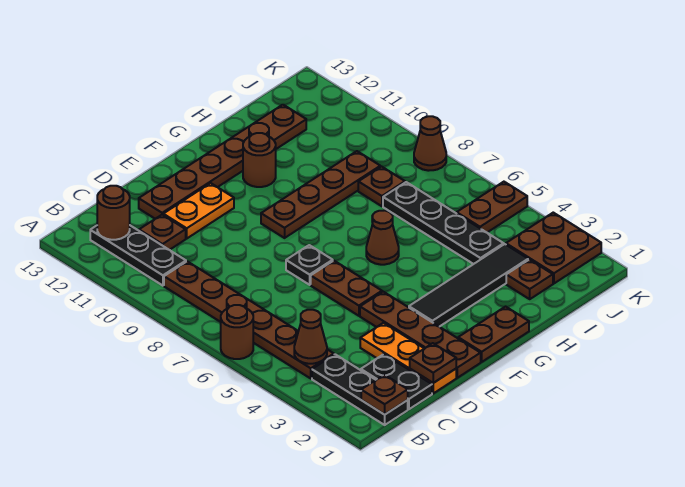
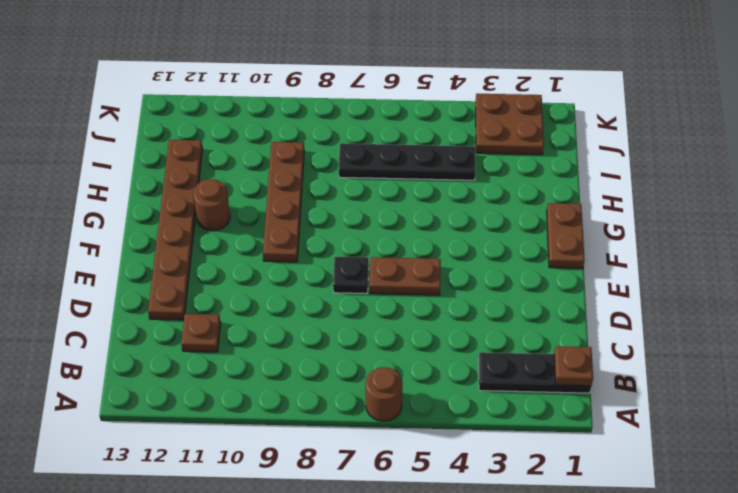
none -> brown 1x6 plate [164,261,334,378]
none -> black 1x3 plate [90,226,186,286]
none -> black 1x2 plate [361,354,432,409]

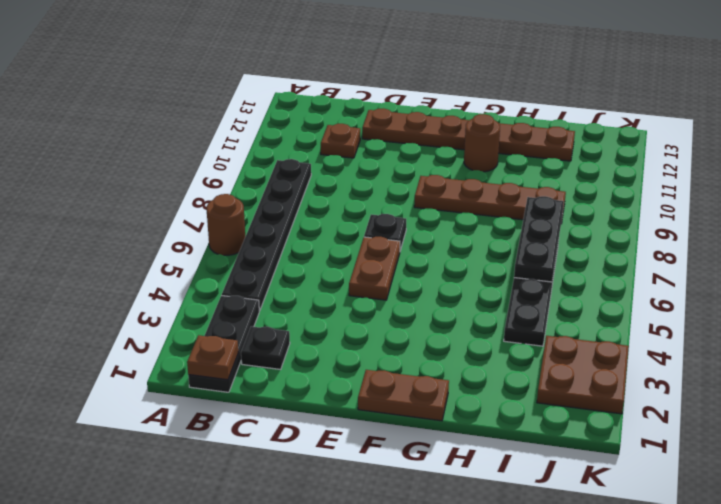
black 1x6 plate [222,159,311,311] -> brown 1x6 plate [164,261,334,378]
black 1x1 plate [241,326,290,370] -> black 1x2 plate [361,354,432,409]
black 1x3 plate [514,196,564,282] -> black 1x3 plate moved to [90,226,186,286]
none -> orange 1x3 plate [360,323,456,393]
none -> orange 1x2 plate [163,183,234,238]
none -> brown 1x4 plate [360,292,481,378]

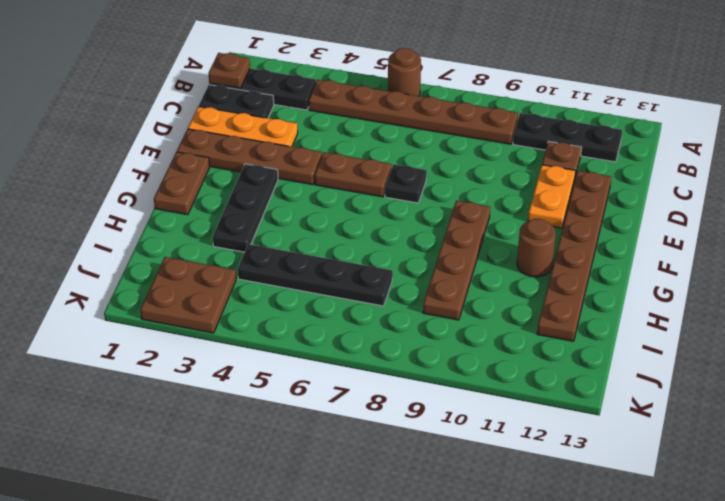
black 1x3 plate [213,164,278,252] -> black 1x4 tile [409,244,528,327]
none -> brown 1x1 cone [366,210,399,265]
none -> brown 1x1 plate [506,260,553,299]
none -> brown 1x1 plate [358,167,405,206]

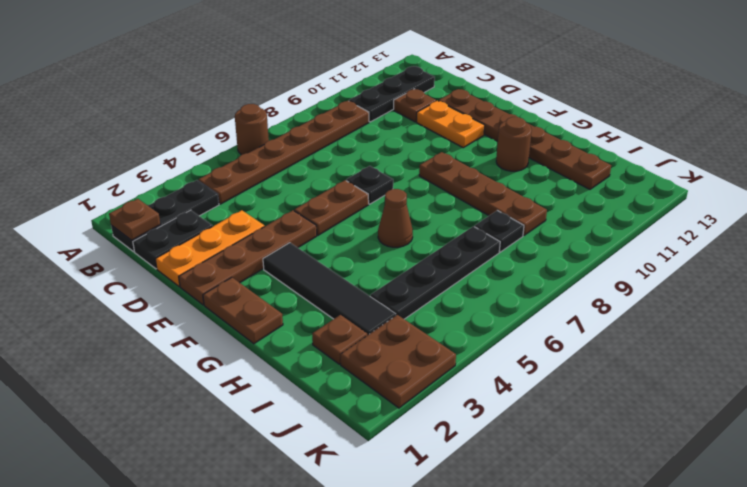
black 1x1 plate [475,210,524,252] -> brown 1x1 plate [358,167,405,206]
none -> brown 1x2 plate [457,182,527,233]
none -> brown 1x1 cone [414,116,446,171]
none -> brown 1x1 cone [294,310,327,364]

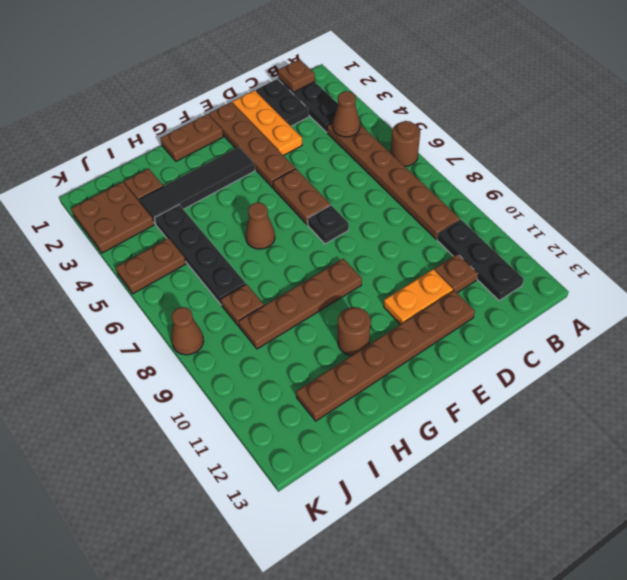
none -> brown 1x1 round brick [97,186,130,240]
none -> brown 1x1 plate [410,343,456,383]

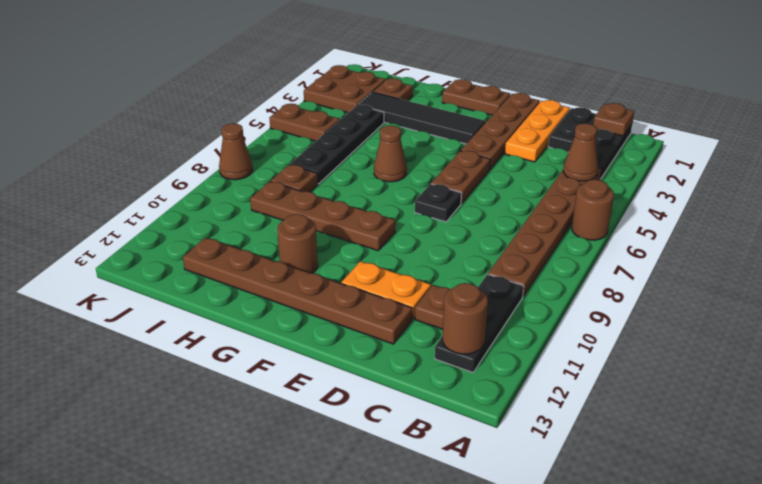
none -> brown 1x1 plate [410,343,456,383]

